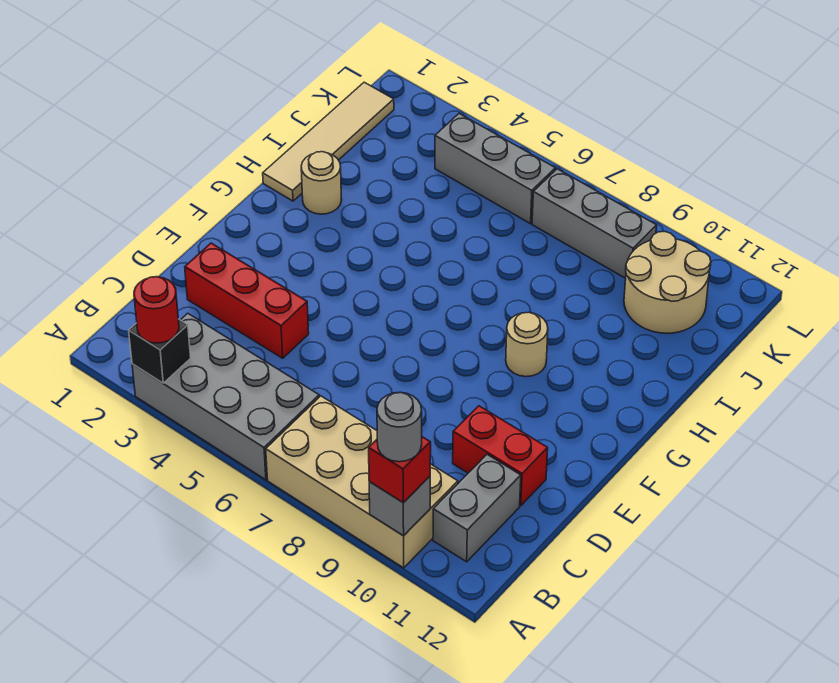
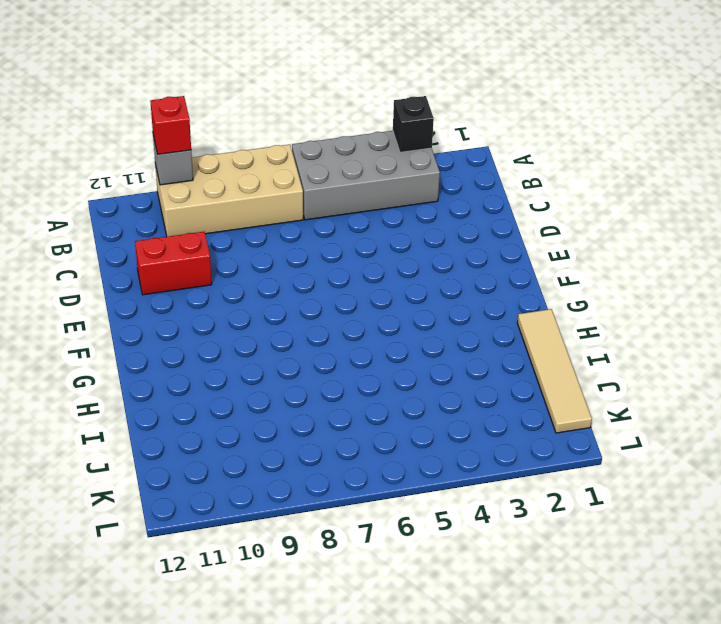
none -> grey 1x2 brick [433,455,521,562]
none -> red 1x3 brick [185,243,309,358]
none -> tan 1x1 round brick [506,313,548,377]

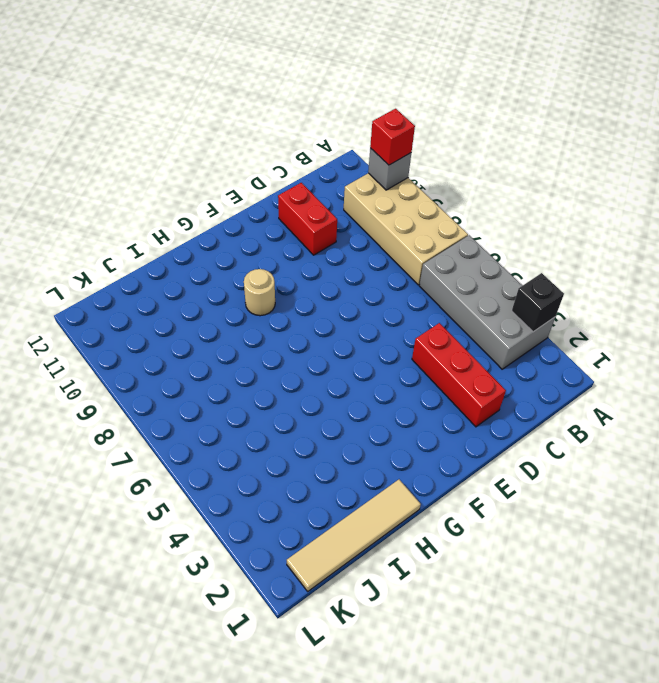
none -> grey 1x2 brick [433,455,521,562]
none -> tan 1x1 round brick [301,152,341,214]
none -> tan 2x2 round brick [624,232,711,333]

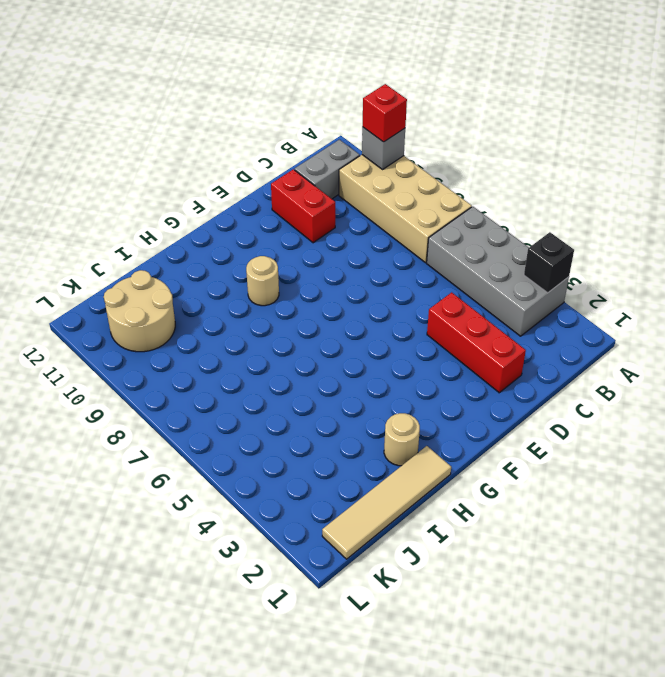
none -> grey 1x3 brick [435,114,556,224]
none -> grey 1x3 brick [532,169,657,278]
none -> red 1x1 round brick [134,277,179,343]

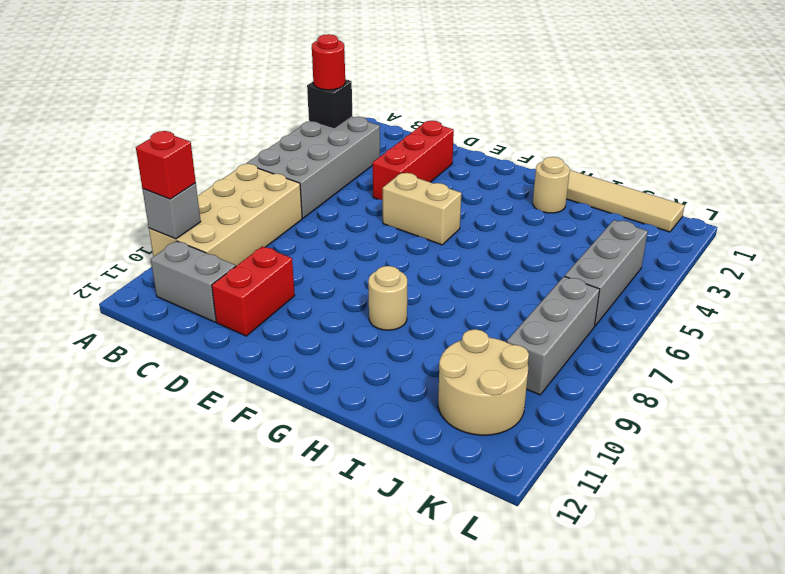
tan 1x2 brick [383,173,461,245] -> none
none -> grey 1x1 round brick [377,392,422,462]

